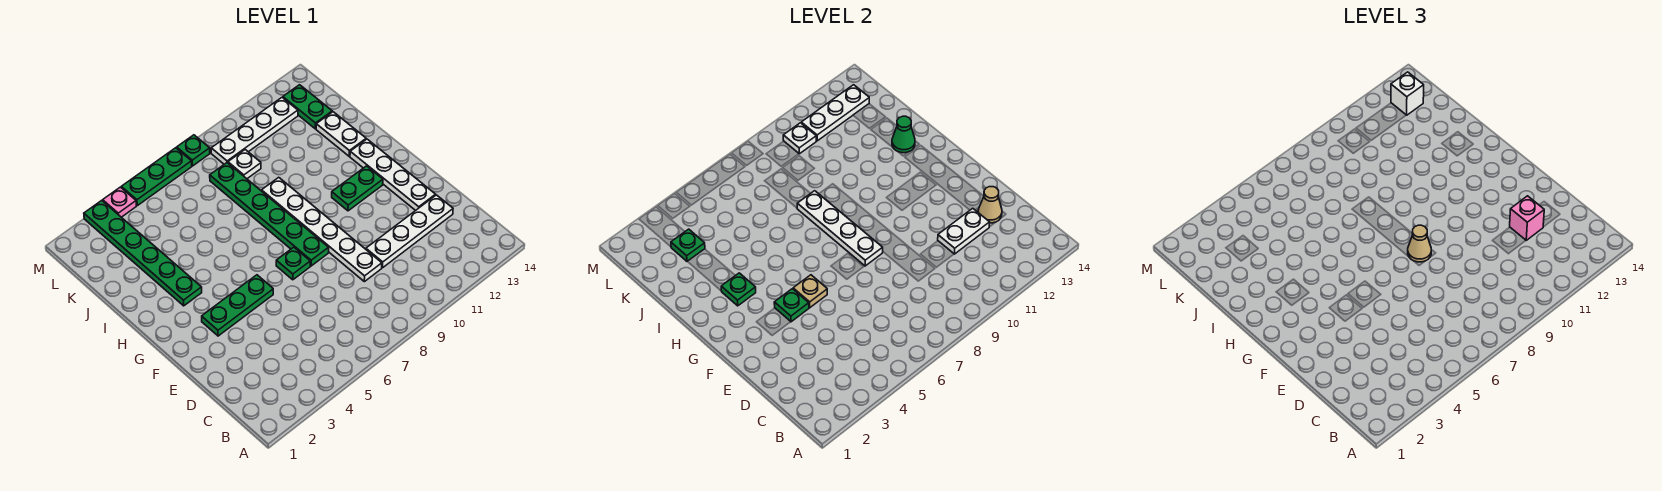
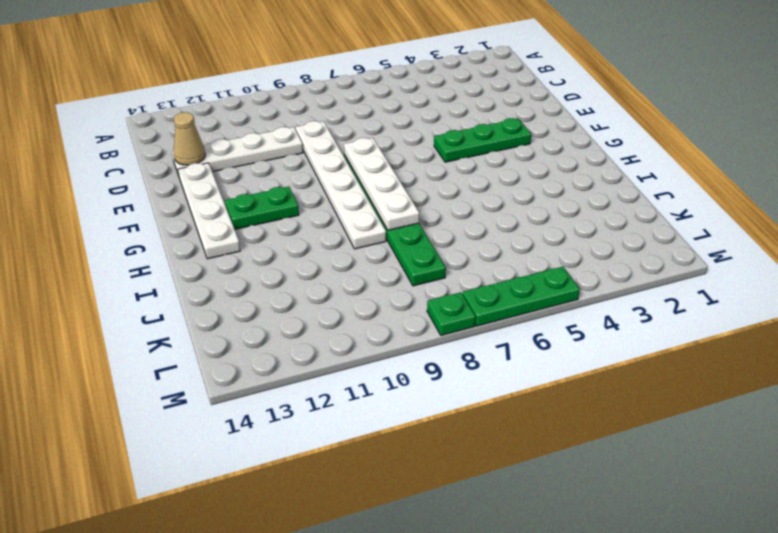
none -> green 1x1 plate [276,247,310,280]
none -> green 1x6 plate [84,200,202,306]
none -> white 1x2 plate [316,112,366,156]

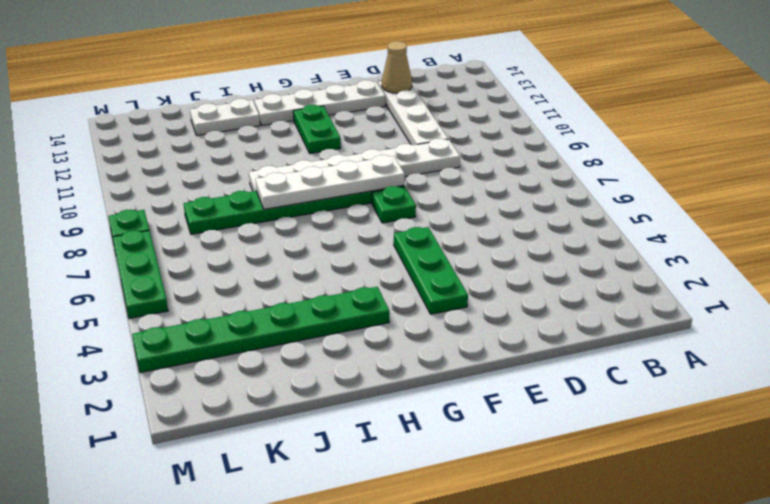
none -> white 1x1 plate [228,150,261,179]
none -> green 1x2 plate [283,85,332,129]
none -> white 1x4 plate [211,98,298,164]

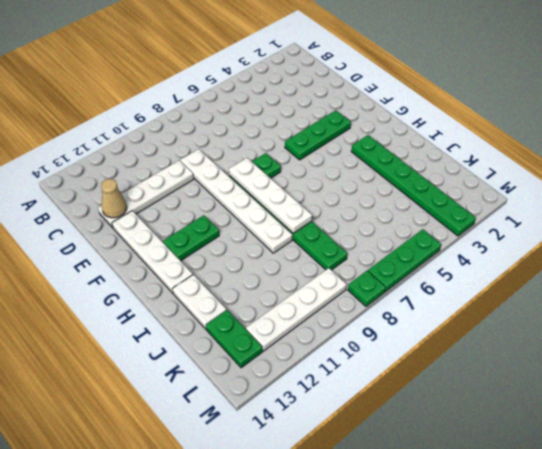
none -> white 1x1 plate [228,150,261,179]
none -> pink 1x1 plate [103,187,136,217]
none -> white 1x2 plate [938,208,990,254]

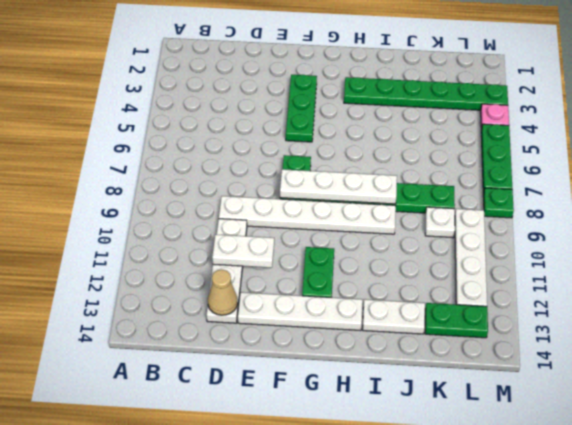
white 1x2 plate [212,234,274,268] -> white 1x2 plate turned to [938,208,990,254]
none -> green 1x1 plate [774,289,809,322]
none -> tan 1x1 plate [793,275,827,308]
none -> green 1x1 plate [721,273,756,306]

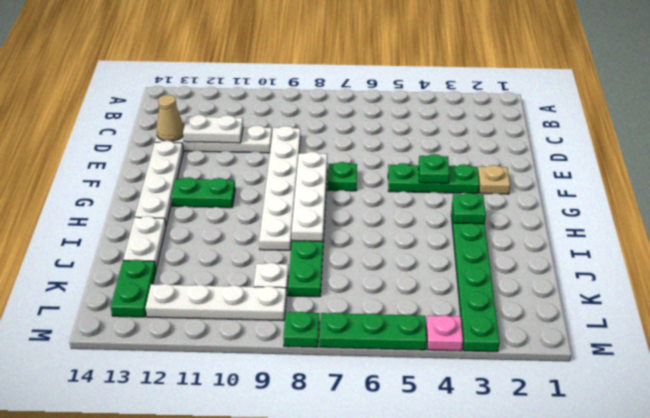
tan 1x1 plate [478,165,510,194] -> tan 1x1 plate moved to [793,275,827,308]
none -> green 1x1 cone [892,116,915,153]
none -> green 1x1 plate [671,229,705,262]
none -> white 1x1 plate [783,123,816,154]

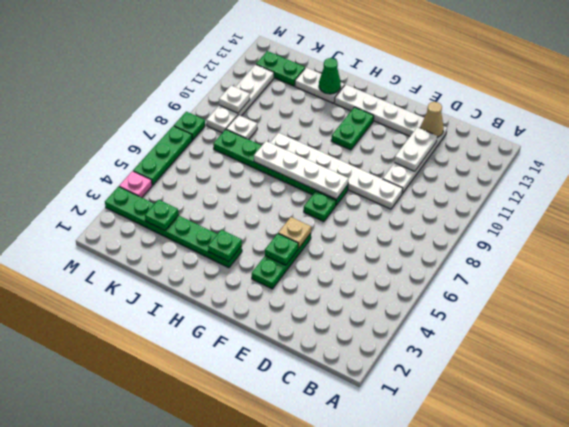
none -> white 1x3 plate [801,85,869,141]
none -> pink 1x1 brick [1510,196,1544,240]
none -> tan 1x1 cone [1408,225,1431,262]

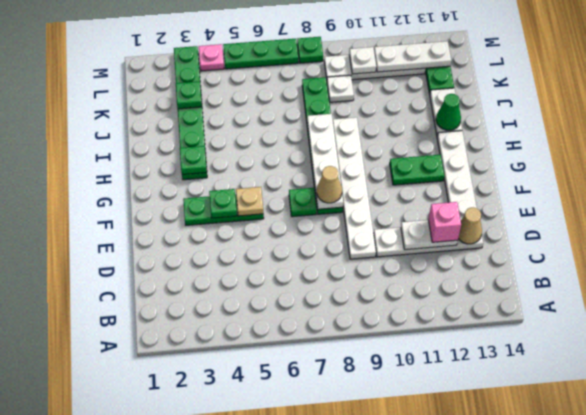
none -> white 1x1 brick [1391,72,1424,115]

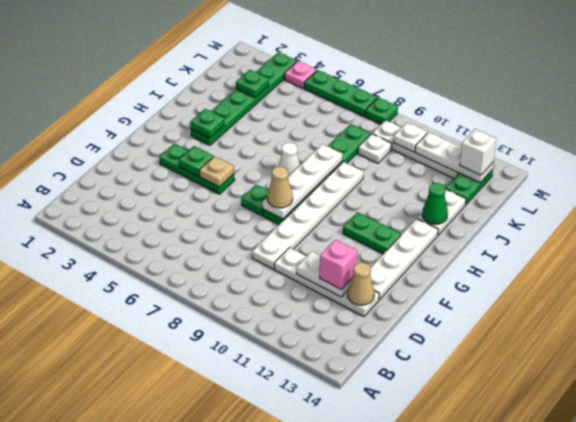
white 1x1 cone [278,143,300,176] -> none

